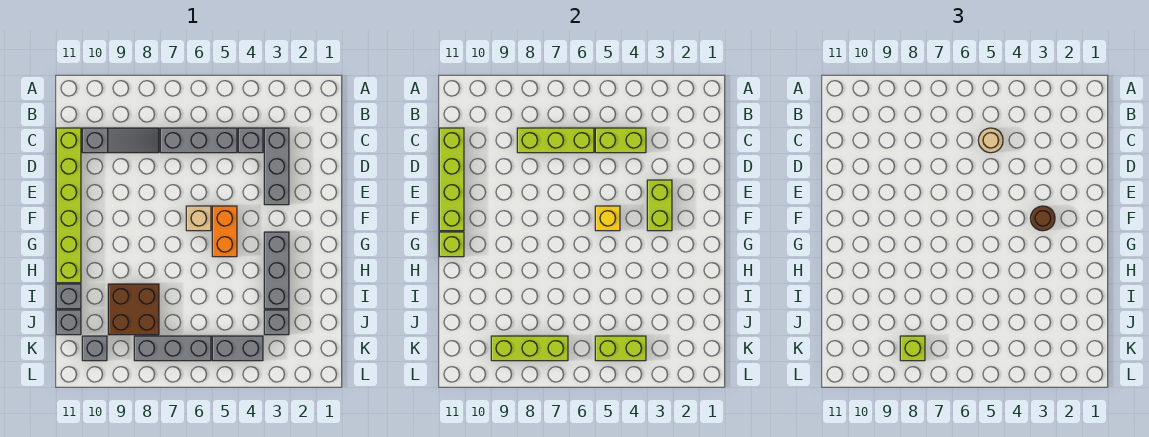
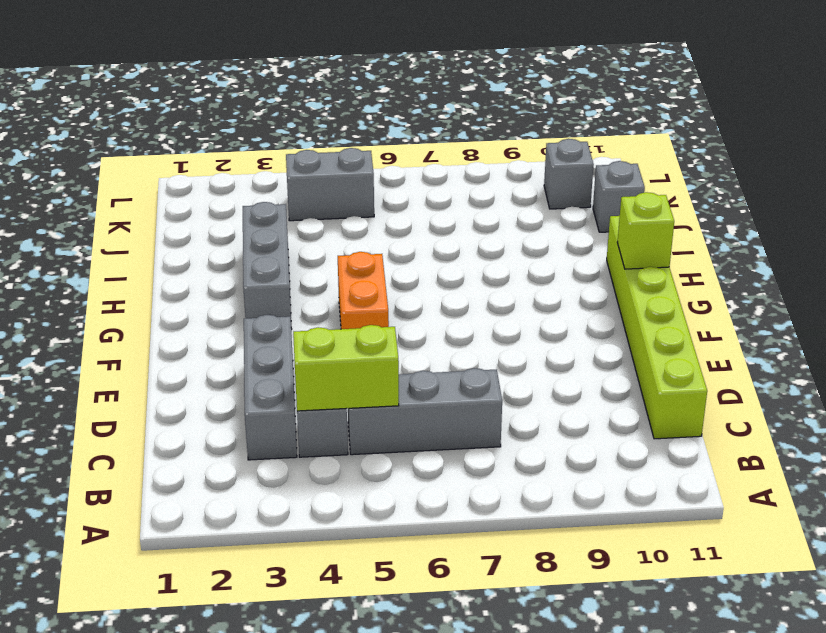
none -> grey 1x3 slope [82,128,159,153]
none -> tan 1x1 brick [186,206,211,231]
none -> brown 2x2 brick [108,284,159,335]

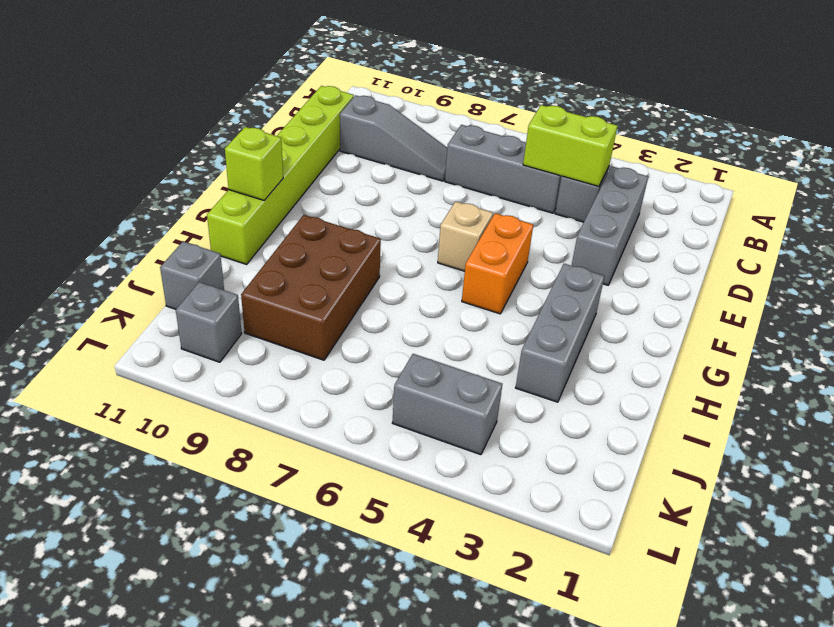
brown 2x3 brick [241,215,381,360] -> brown 2x2 brick [108,284,159,335]
none -> grey 1x1 brick [56,284,81,309]
none -> grey 1x1 brick [264,310,289,335]
none -> grey 1x3 brick [134,336,211,361]

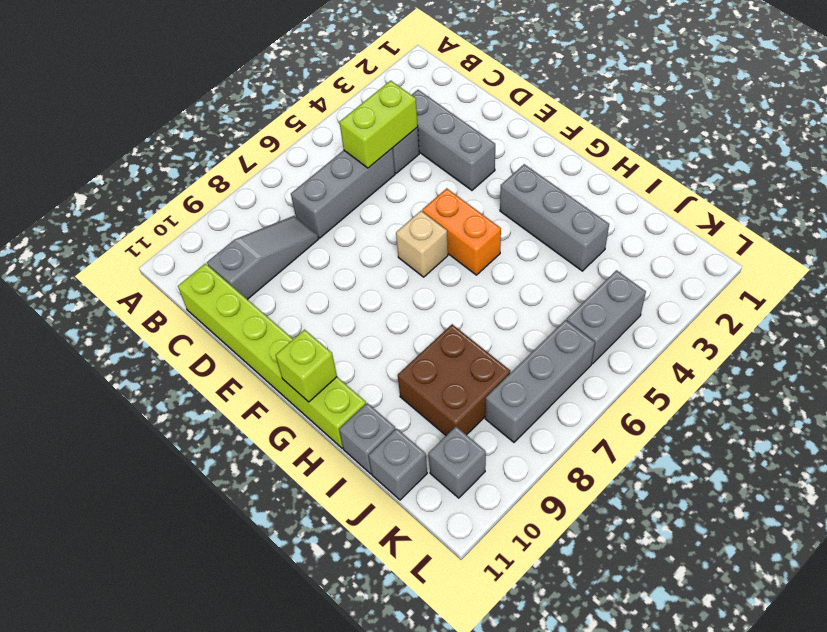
none -> grey 1x1 brick [264,310,289,335]
none -> lime 1x3 brick [517,128,594,153]
none -> lime 1x4 brick [439,128,464,231]

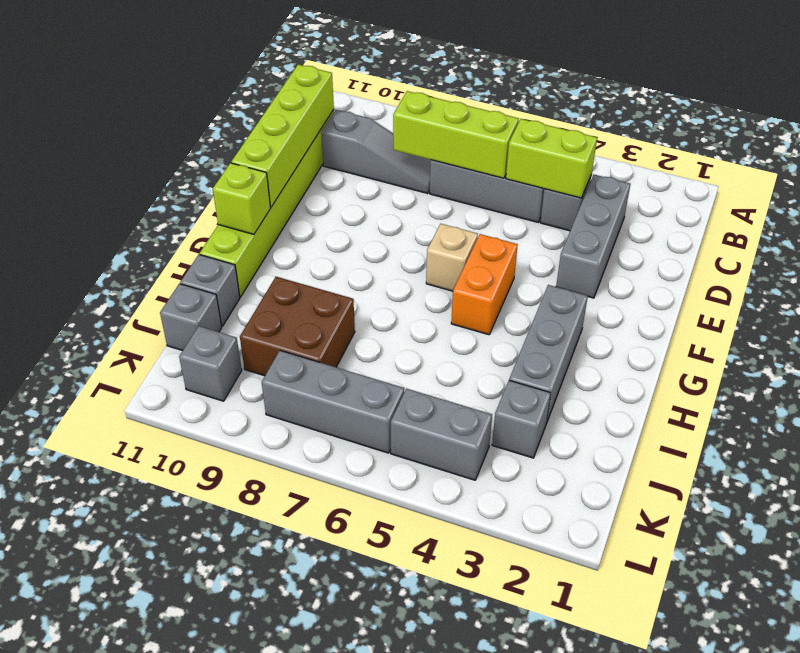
none -> lime 1x2 brick [647,180,672,231]
none -> yellow 1x1 brick [595,206,620,231]
none -> lime 1x2 brick [595,336,646,361]

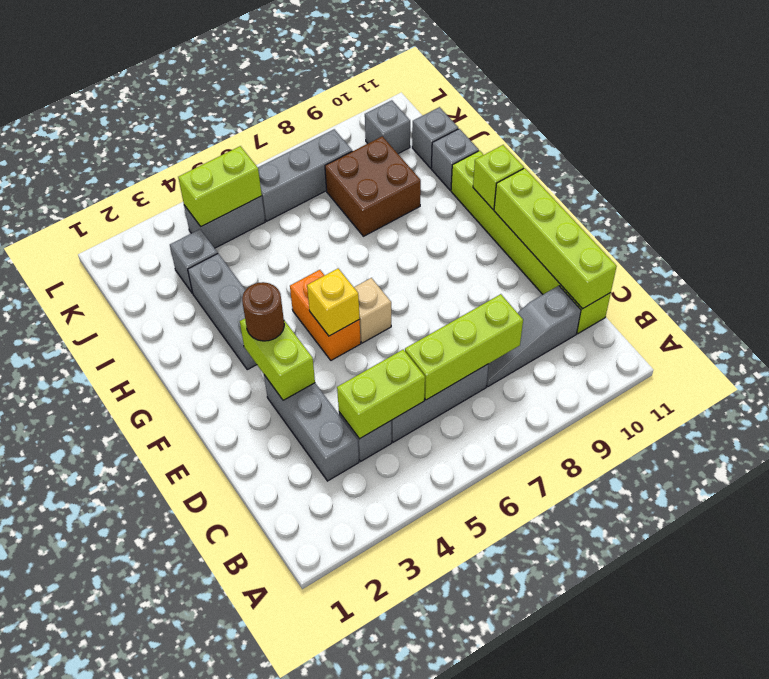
none -> lime 1x3 brick [491,336,568,361]
none -> tan 1x1 round brick [978,128,1003,153]
none -> lime 1x1 brick [900,336,925,361]

